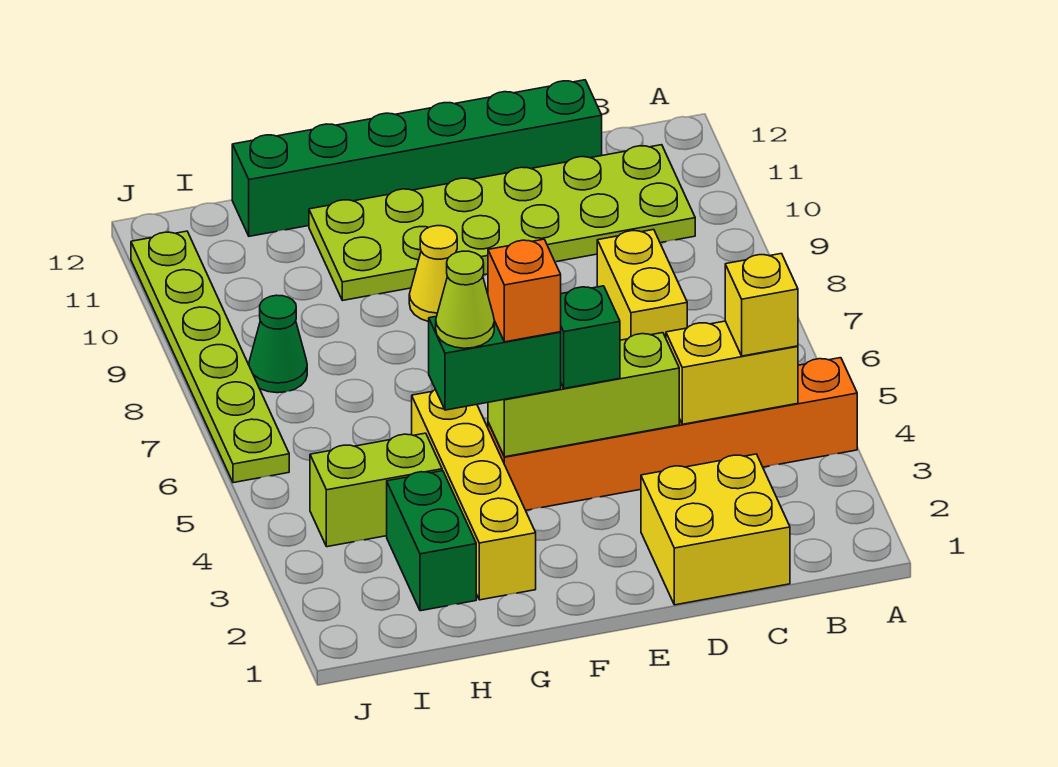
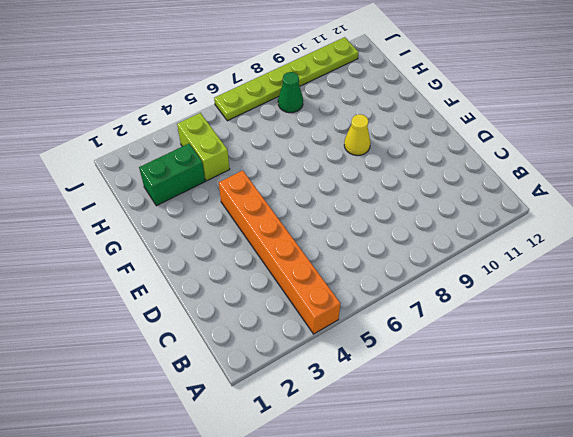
none -> lime 2x6 plate [309,145,695,301]
none -> yellow 2x2 brick [641,454,790,605]
none -> yellow 1x2 brick [597,230,687,340]

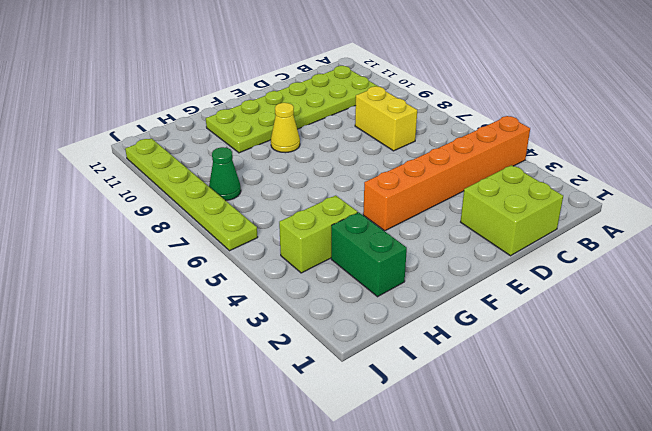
lime 2x2 brick [461,165,563,256] -> yellow 2x2 brick [641,454,790,605]
none -> green 1x6 brick [232,80,602,236]
none -> yellow 1x4 brick [412,389,536,600]
none -> yellow 1x2 brick [666,321,798,424]

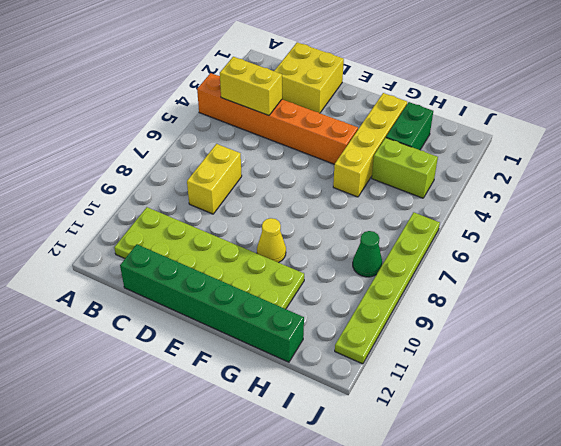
none -> lime 1x3 brick [488,333,679,457]
none -> yellow 1x1 brick [725,254,798,356]
none -> green 1x1 brick [561,286,620,388]

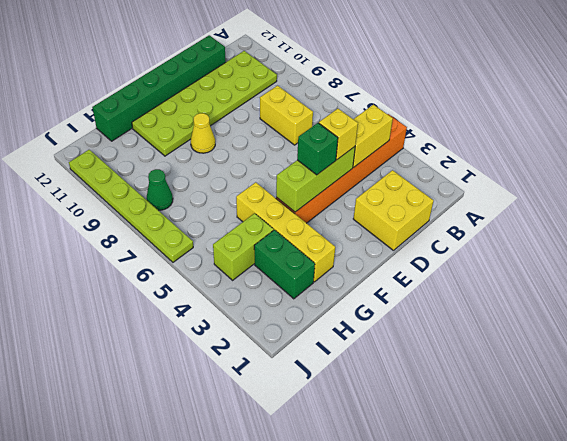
yellow 1x1 brick [319,109,358,160] -> yellow 1x1 brick moved to [725,254,798,356]
none -> green 1x2 brick [429,316,561,410]
none -> orange 1x1 brick [488,239,561,342]
none -> lime 1x1 cone [436,251,494,348]

